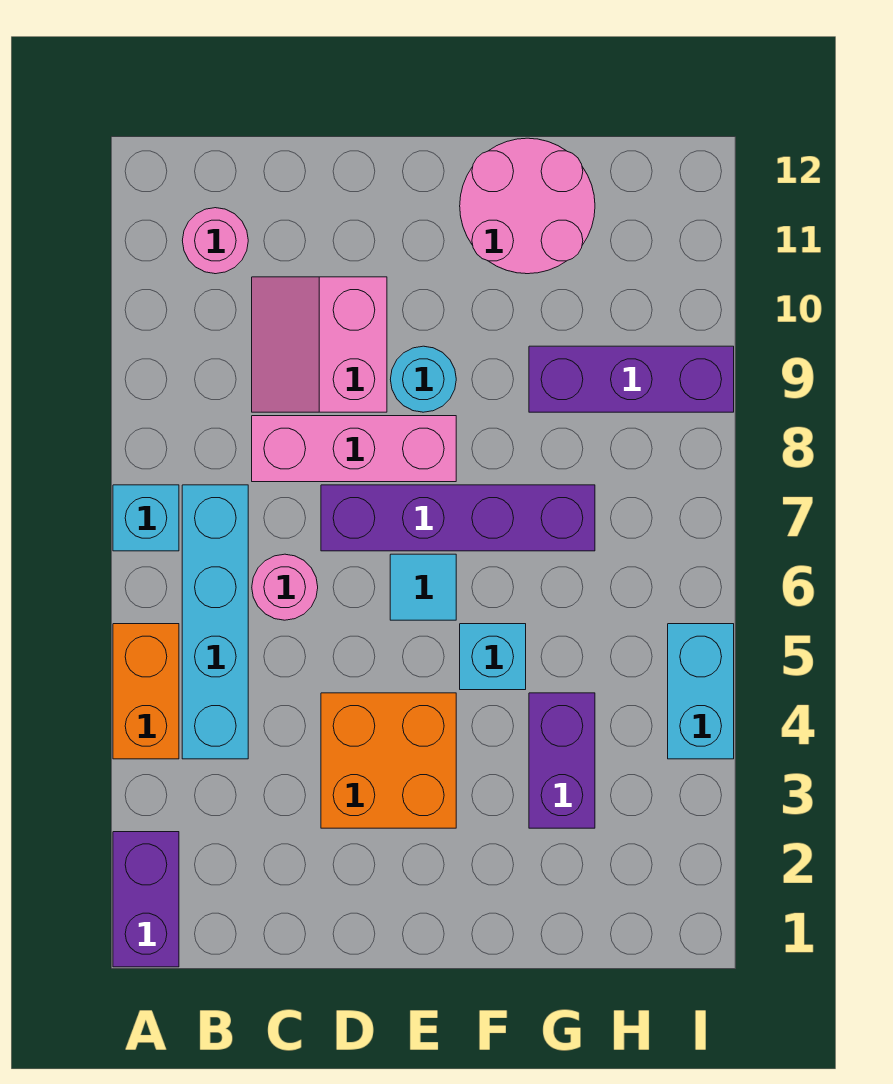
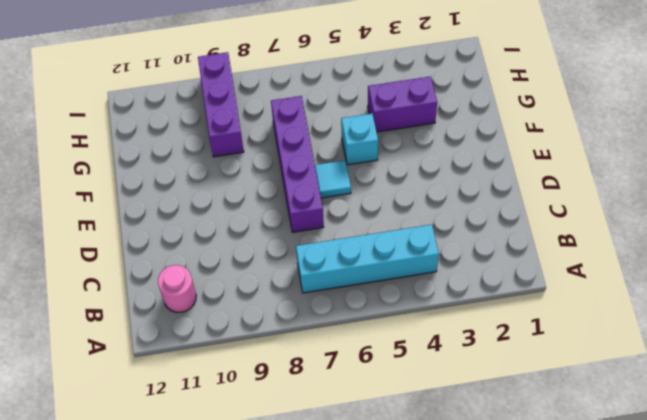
none -> purple 1x2 brick [113,832,179,967]
none -> orange 1x2 brick [113,624,179,759]
none -> cyan 1x1 brick [113,485,179,551]

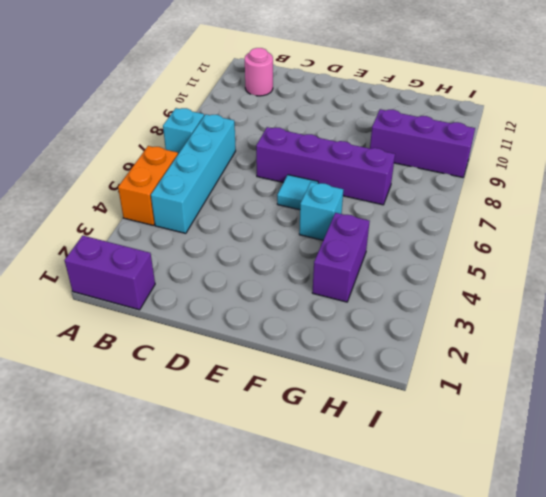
purple 1x2 brick [65,236,155,310] -> purple 1x2 brick turned to [113,832,179,967]
none -> pink 1x1 round brick [252,554,318,620]
none -> pink 1x3 brick [252,416,456,482]
none -> pink 2x2 slope [252,277,387,412]

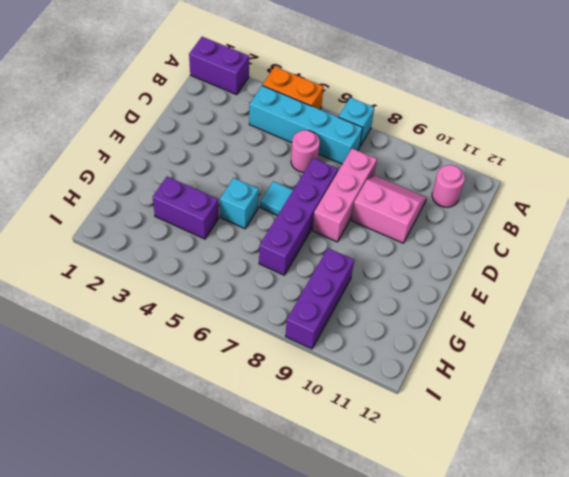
none -> orange 2x2 brick [321,693,456,828]
none -> cyan 1x1 round brick [390,346,456,412]
none -> pink 2x2 round brick [460,138,595,274]

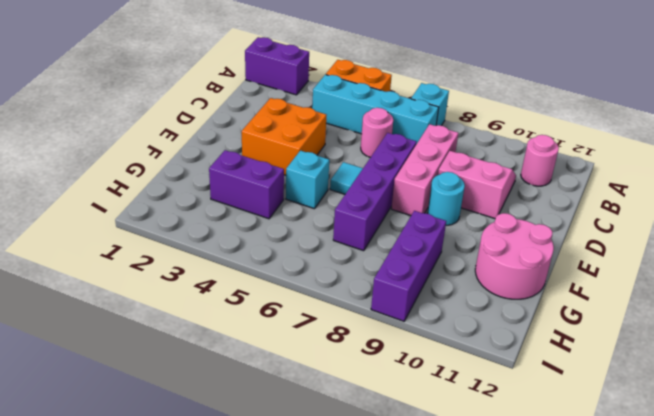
none -> cyan 1x2 brick [668,624,734,759]

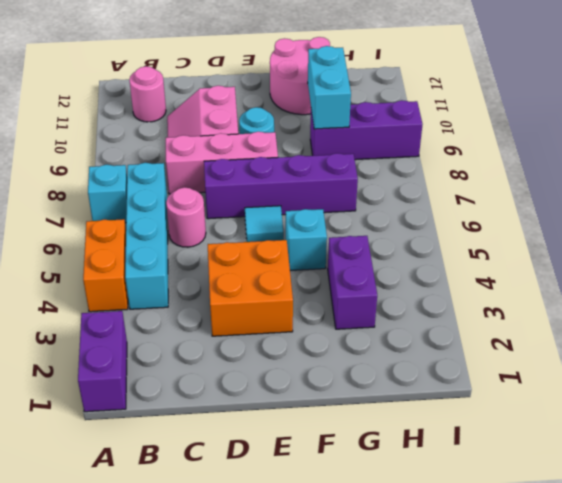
cyan 1x2 brick [308,46,351,129] -> cyan 1x2 brick moved to [668,624,734,759]

